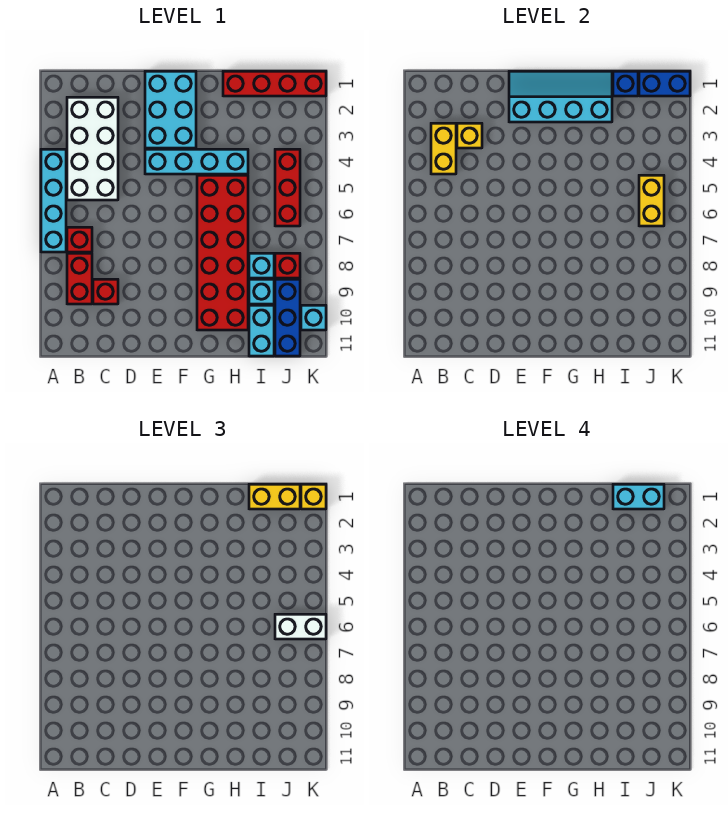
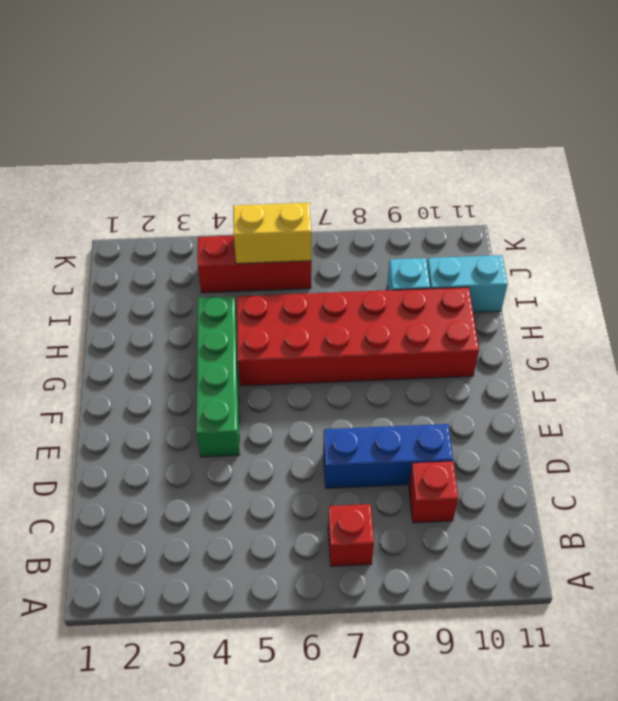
blue 1x3 brick [323,424,453,488] -> blue 1x3 brick moved to [275,279,300,356]
green 1x4 brick [196,296,239,457] -> cyan 1x4 brick [145,149,248,174]
none -> cyan 1x4 brick [41,149,66,252]
none -> white 2x4 brick [67,97,118,200]
none -> red 1x2 brick [67,253,92,304]

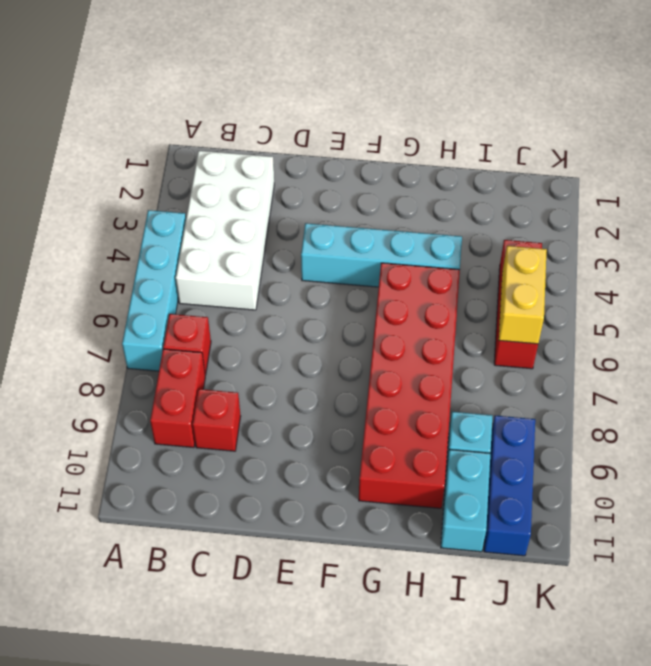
none -> cyan 2x3 brick [145,71,196,148]
none -> red 1x4 brick [223,71,326,96]
none -> cyan 1x1 brick [249,253,274,278]

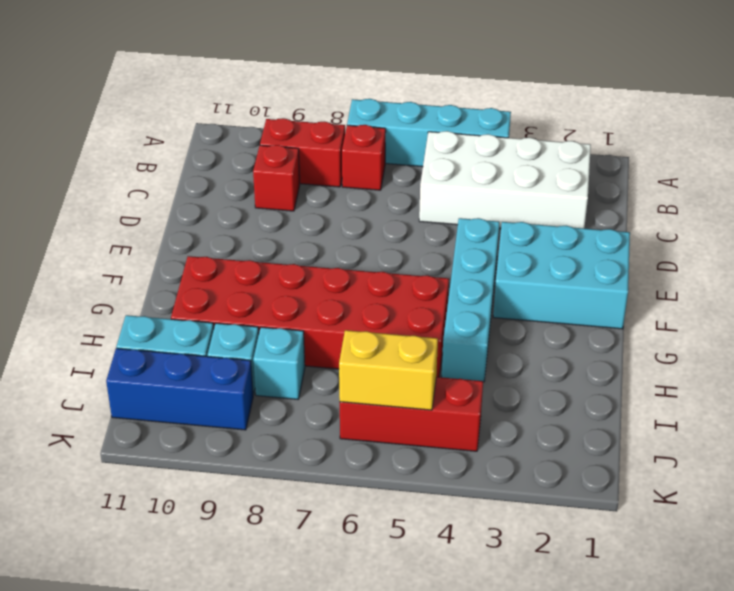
none -> red 1x4 brick [223,71,326,96]
none -> red 1x1 brick [275,253,300,278]
none -> cyan 1x1 brick [301,305,326,330]

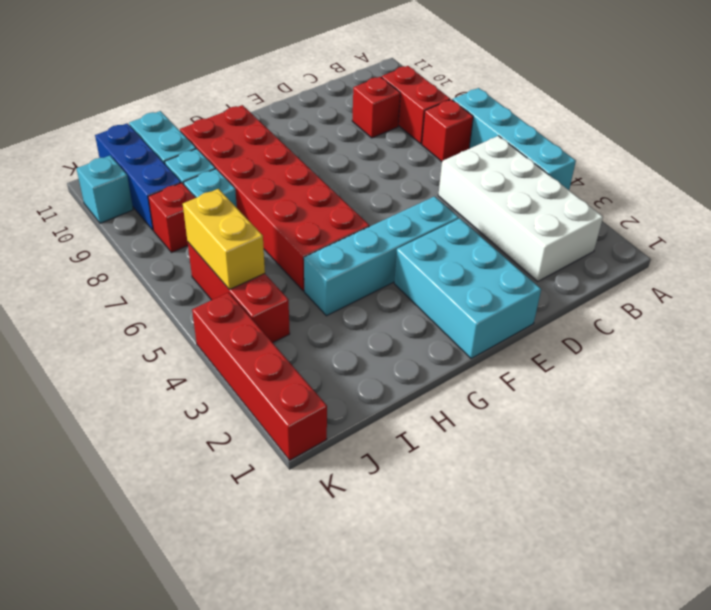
red 1x4 brick [192,292,327,460] -> red 1x4 brick turned to [223,71,326,96]
none -> yellow 1x2 brick [431,123,456,174]
none -> yellow 1x1 brick [457,123,482,148]
none -> cyan 2x4 slope [509,71,612,122]

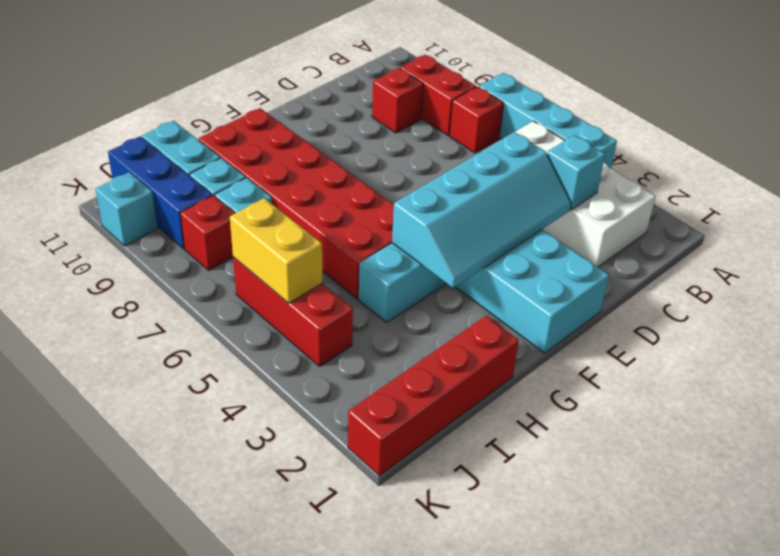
cyan 1x1 brick [547,135,605,210] -> yellow 1x1 brick [457,123,482,148]
cyan 2x4 slope [392,132,571,288] -> cyan 2x4 slope moved to [509,71,612,122]
none -> yellow 1x2 brick [431,123,456,174]
none -> blue 1x1 brick [613,71,638,96]
none -> blue 1x2 brick [639,71,690,96]

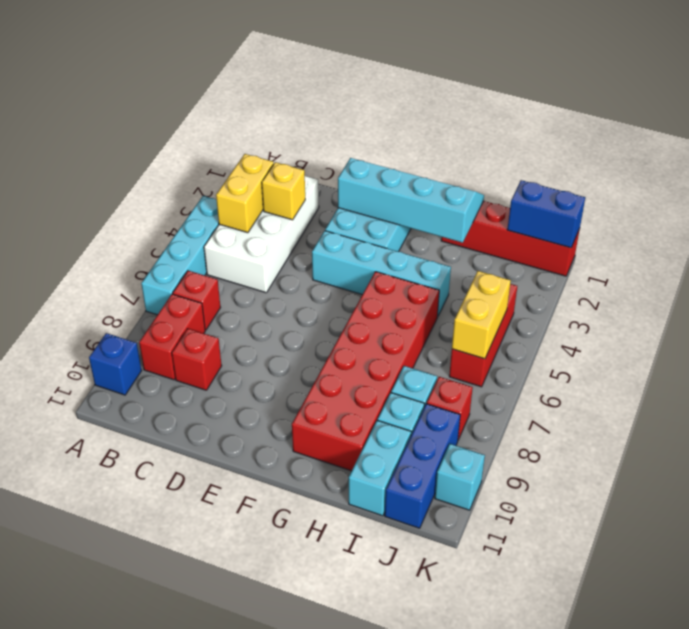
blue 1x1 brick [89,333,142,395] -> blue 1x1 brick moved to [613,71,638,96]
none -> yellow 1x2 brick [249,484,300,509]
none -> white 1x2 brick [275,614,326,639]
none -> yellow 1x1 brick [301,484,326,509]

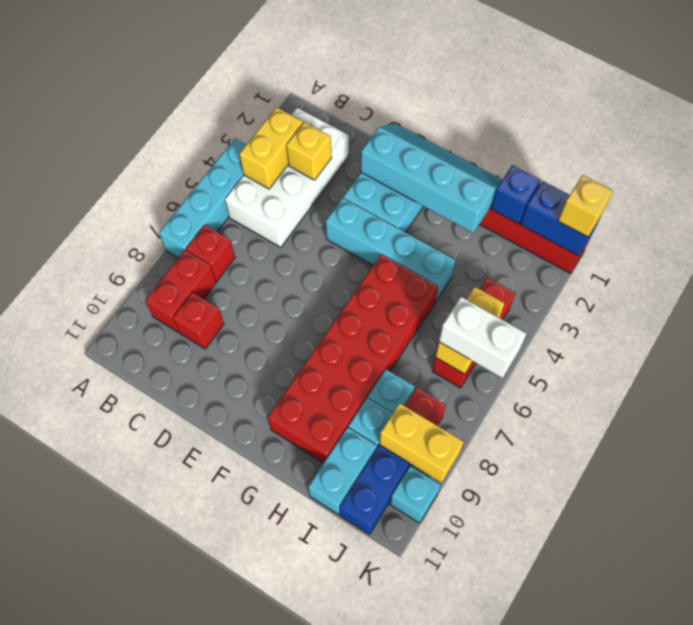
yellow 1x2 brick [379,403,464,483] -> yellow 1x2 brick moved to [249,484,300,509]
none -> cyan 1x2 brick [613,484,664,509]

